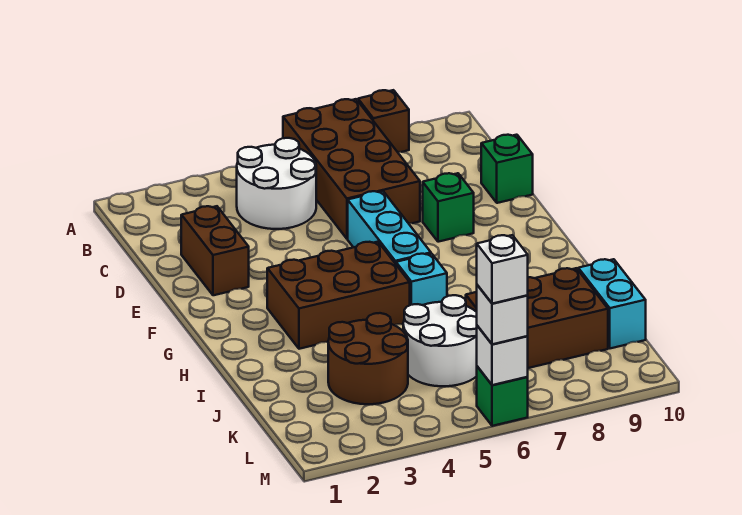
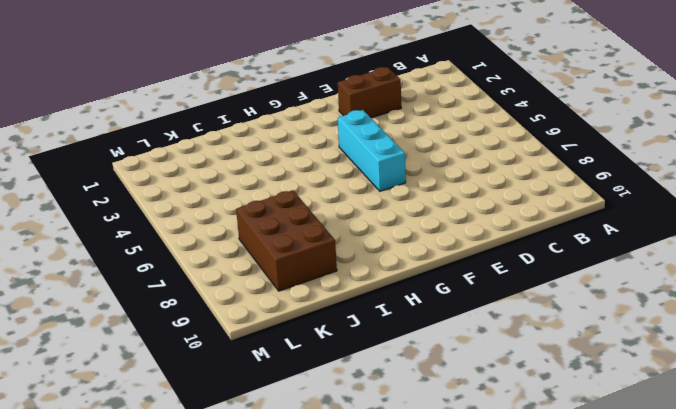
cyan 1x3 brick [338,110,406,191] -> cyan 1x3 brick turned to [348,191,431,264]
none -> brown 2x4 brick [283,99,420,239]
none -> brown 1x1 brick [358,90,409,152]
none -> white 2x2 round brick [237,138,316,229]

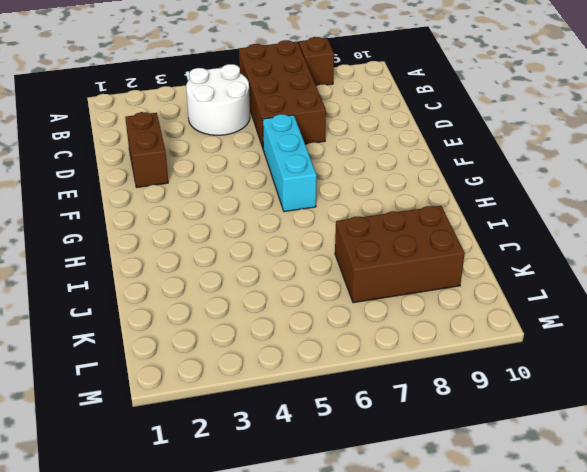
none -> green 1x1 brick [481,135,533,203]
none -> green 1x1 brick [423,173,474,242]
none -> brown 2x3 brick [267,242,410,349]

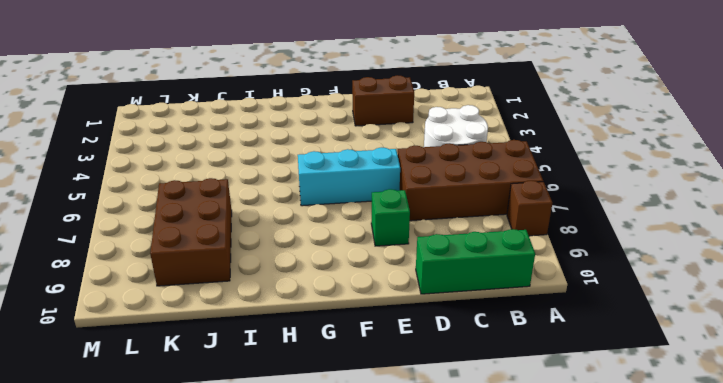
green 1x3 brick [416,229,535,294] -> green 1x1 brick [481,135,533,203]
none -> brown 2x3 brick [267,242,410,349]
none -> cyan 1x1 brick [396,254,447,305]
none -> brown 2x2 round brick [328,313,408,404]

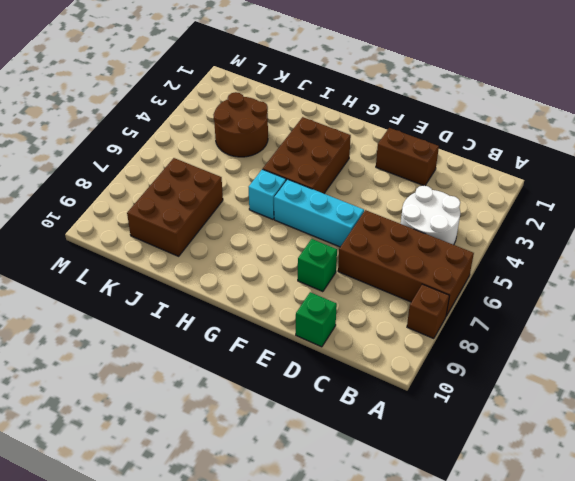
none -> white 2x2 round brick [403,295,477,386]
none -> cyan 1x2 brick [578,259,646,348]
none -> green 1x1 brick [477,366,528,426]

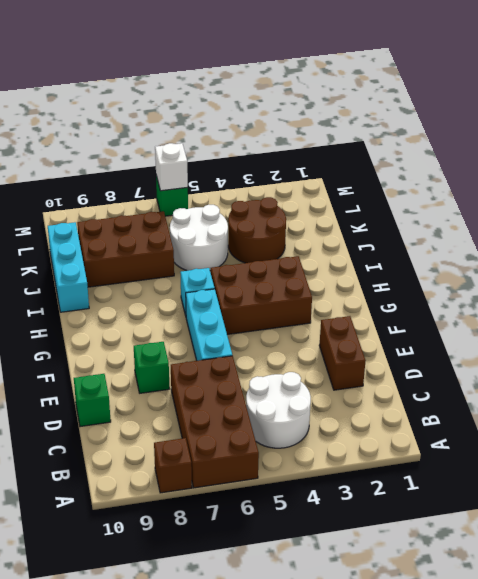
cyan 1x3 brick [48,222,89,312] -> cyan 1x2 brick [578,259,646,348]
none -> white 1x1 brick [477,285,528,344]
none -> white 1x1 brick [477,235,528,304]

